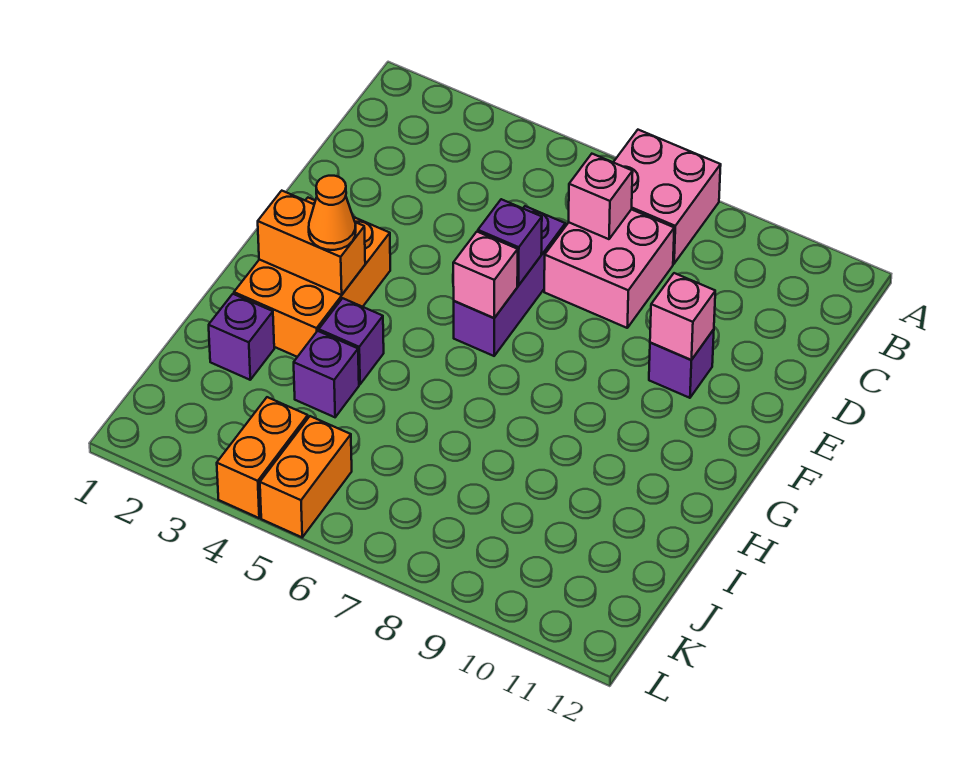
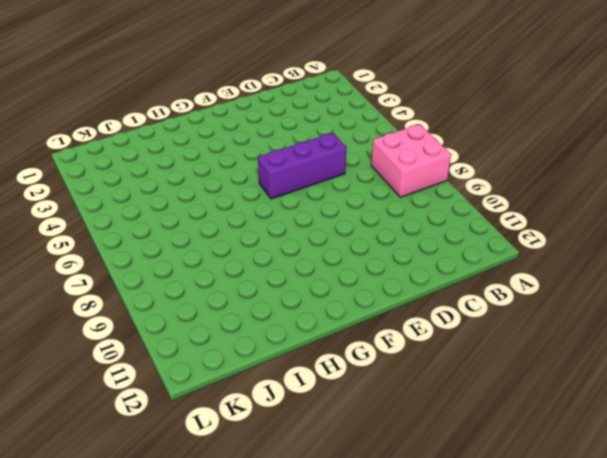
none -> pink 2x2 brick [544,209,674,328]
none -> purple 1x1 brick [649,329,714,398]
none -> orange 2x3 brick [234,198,390,357]

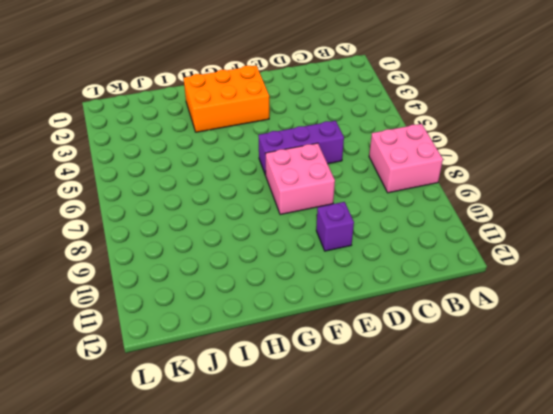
pink 2x2 brick [265,143,335,215] -> pink 2x2 brick moved to [544,209,674,328]
none -> purple 1x1 brick [319,298,384,384]
none -> purple 1x1 brick [209,294,274,380]
none -> purple 1x1 brick [294,331,359,417]

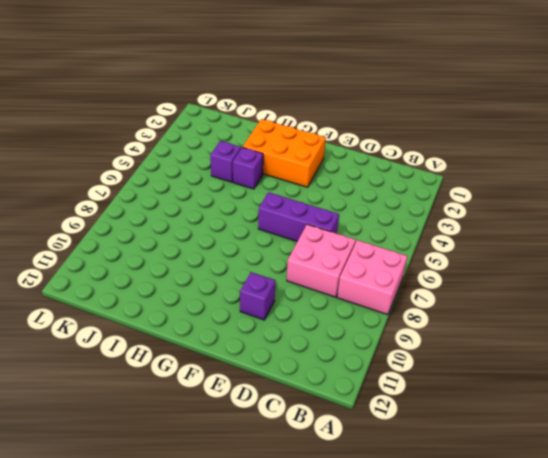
none -> purple 1x1 brick [209,294,274,380]
none -> orange 1x2 brick [217,397,308,518]
none -> orange 1x2 brick [260,416,352,537]

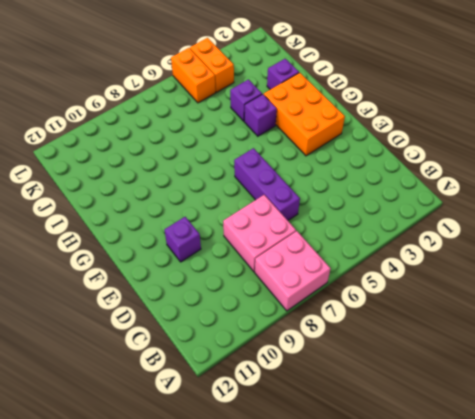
none -> pink 1x1 brick [569,154,633,239]
none -> purple 1x1 brick [478,199,542,285]
none -> pink 1x1 brick [650,273,715,360]

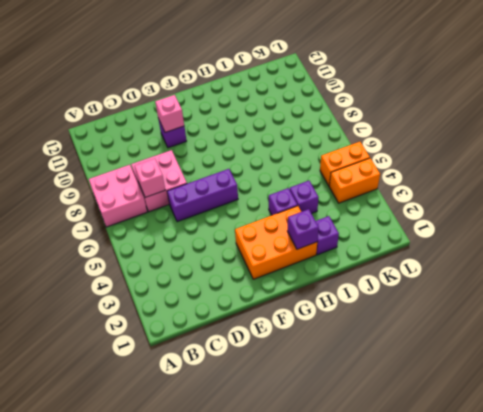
purple 1x1 brick [287,209,319,249] -> purple 1x1 brick moved to [478,199,542,285]
none -> pink 1x1 brick [453,232,518,318]
none -> orange 1x2 brick [258,191,365,295]
none -> orange 1x1 cone [309,176,356,250]

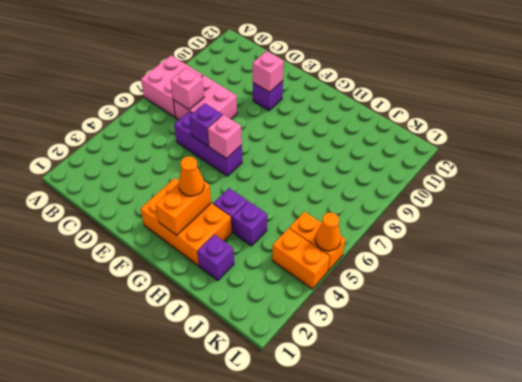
orange 1x1 cone [315,213,341,251] -> none

